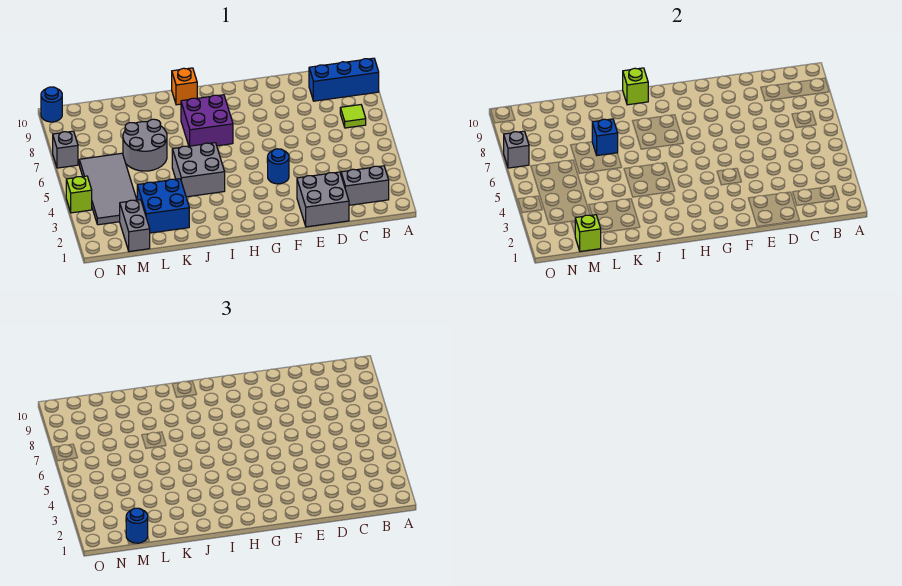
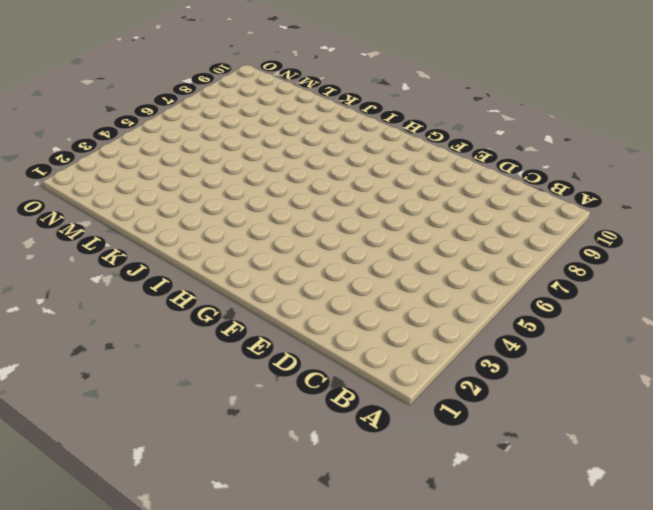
none -> blue 1x3 brick [309,58,379,101]
none -> grey 1x2 brick [341,166,389,205]
none -> lime 1x1 tile [340,105,366,128]

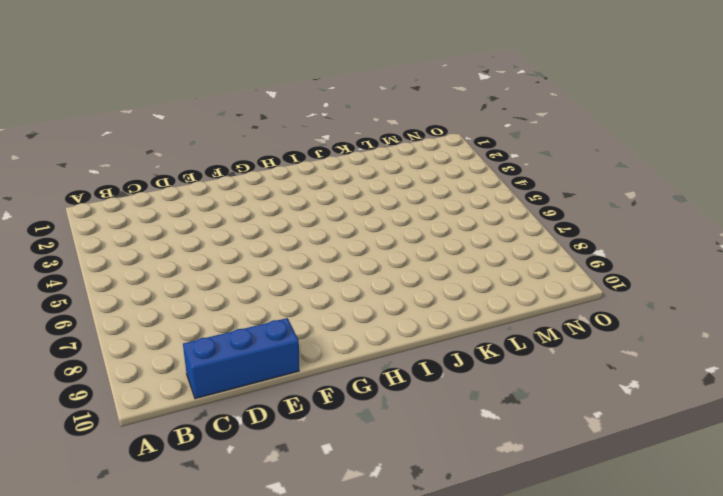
blue 1x3 brick [183,318,299,399] -> blue 1x3 brick moved to [309,58,379,101]
none -> grey 1x2 brick [341,166,389,205]
none -> lime 1x1 tile [340,105,366,128]
none -> grey 2x2 brick [297,172,349,227]

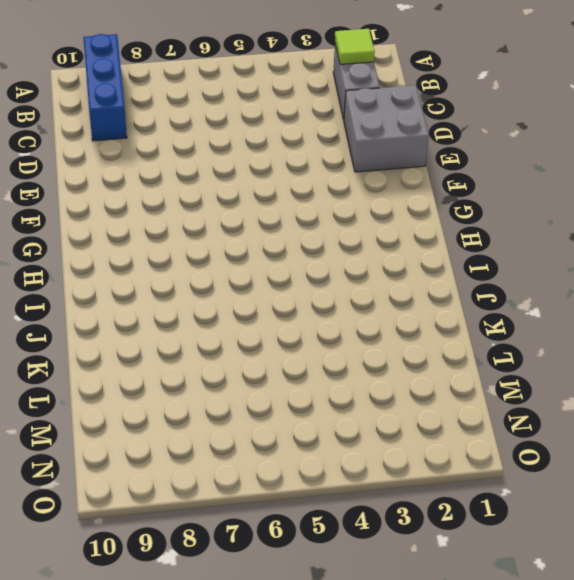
lime 1x1 tile [335,29,375,64] -> lime 1x1 tile moved to [340,105,366,128]
none -> blue 1x1 round brick [268,149,289,184]
none -> purple 2x2 brick [181,95,233,146]
none -> grey 2x2 brick [172,143,225,197]

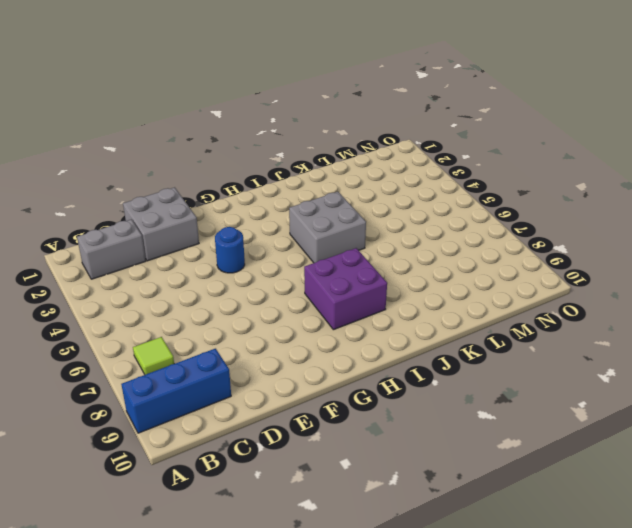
none -> orange 1x1 brick [172,68,197,105]
none -> blue 2x2 brick [137,179,189,233]
none -> grey 2x2 round brick [123,119,167,171]

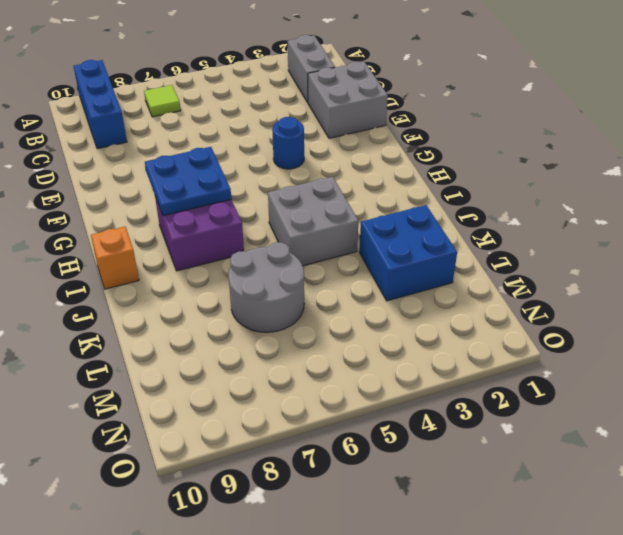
blue 2x2 plate [145,147,231,216] -> none
none -> grey 1x2 brick [120,200,150,252]
none -> grey 2x4 tile [79,153,137,225]
none -> lime 1x1 brick [66,176,92,213]

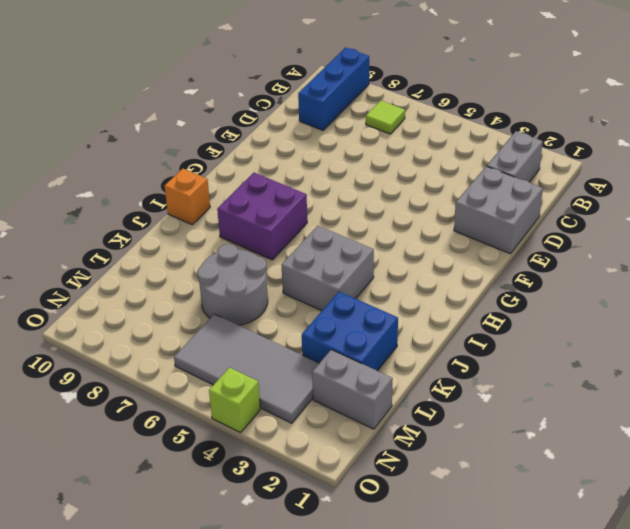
none -> blue 1x1 round brick [268,149,289,184]
none -> grey 1x1 brick [53,131,78,168]
none -> blue 1x1 round brick [41,87,62,122]

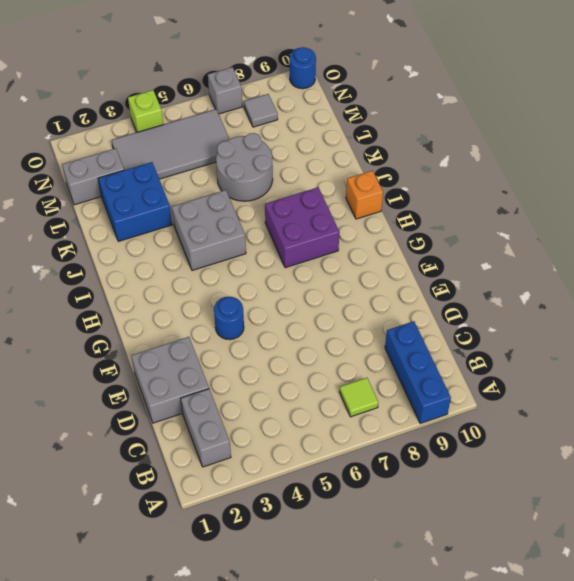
grey 1x1 tile [244,94,278,127] -> none
none -> lime 1x1 brick [623,68,648,105]
none -> blue 1x1 brick [592,119,618,156]
none -> lime 1x1 brick [575,215,601,252]

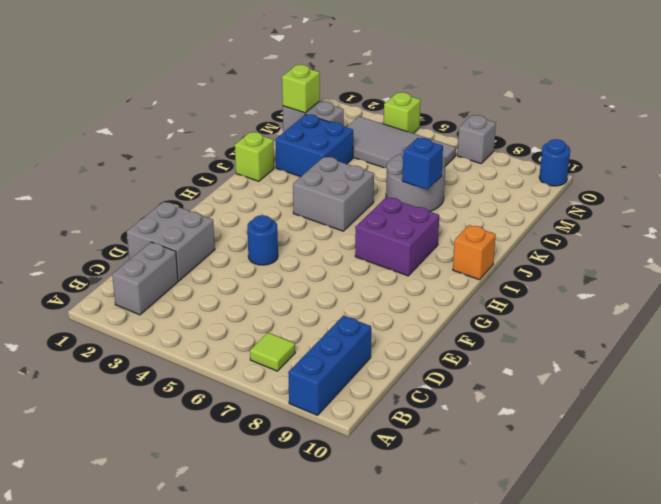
lime 1x1 brick [235,132,274,181] -> lime 1x1 brick moved to [623,68,648,105]
none -> grey 1x1 brick [504,131,529,168]
none -> blue 1x1 round brick [126,508,148,543]

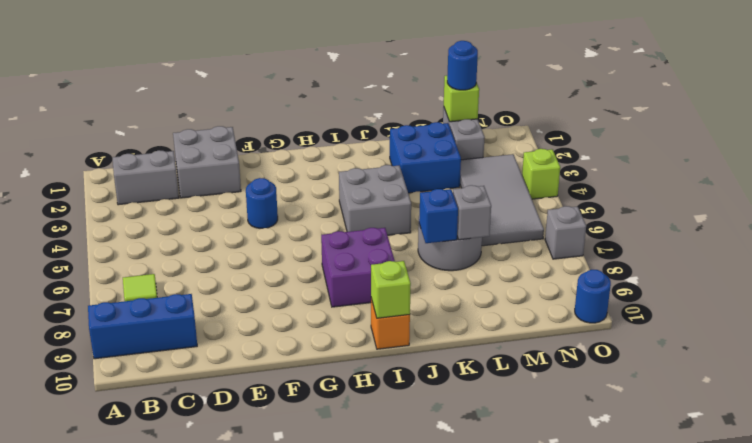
grey 1x1 brick [453,185,491,240] -> grey 1x1 brick moved to [504,131,529,168]

